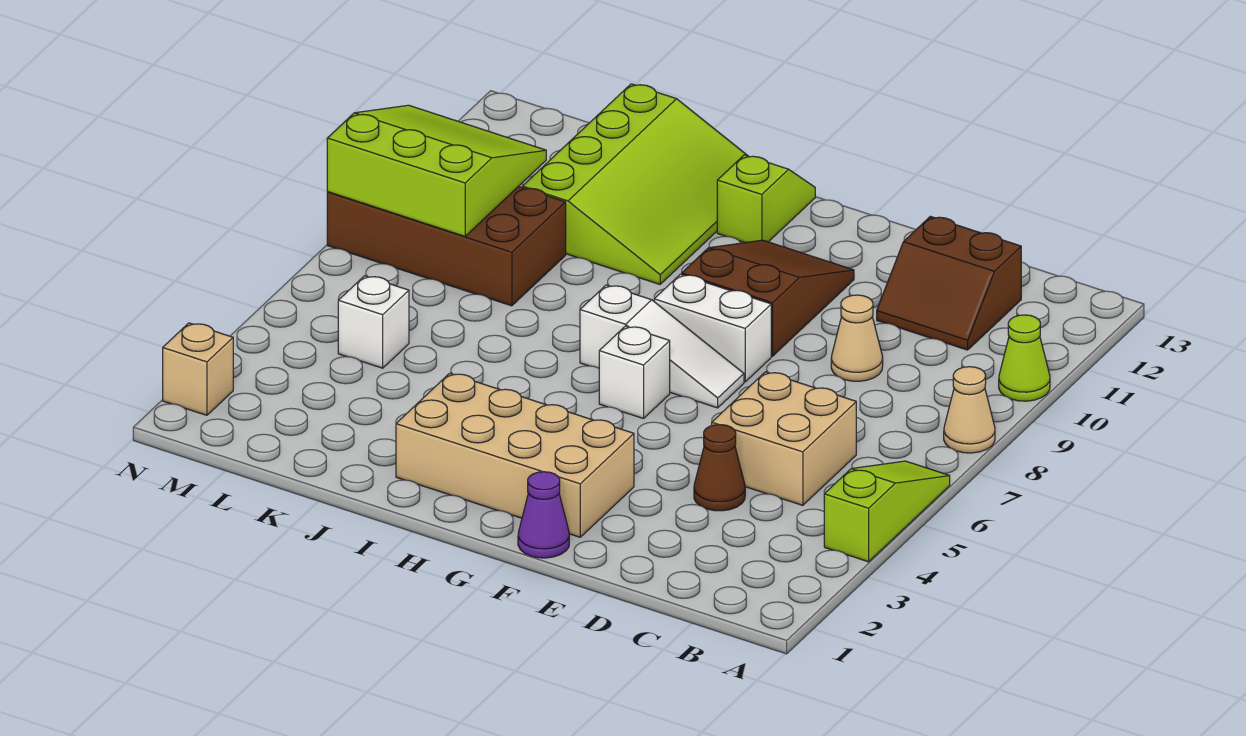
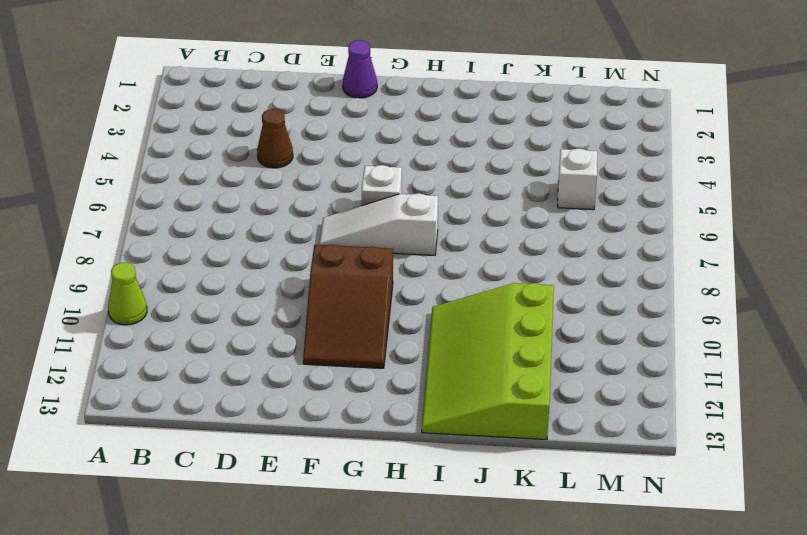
none -> lime 1x3 slope [824,461,950,562]
none -> tan 1x1 cone [944,367,995,453]
none -> tan 2x2 brick [712,372,856,505]

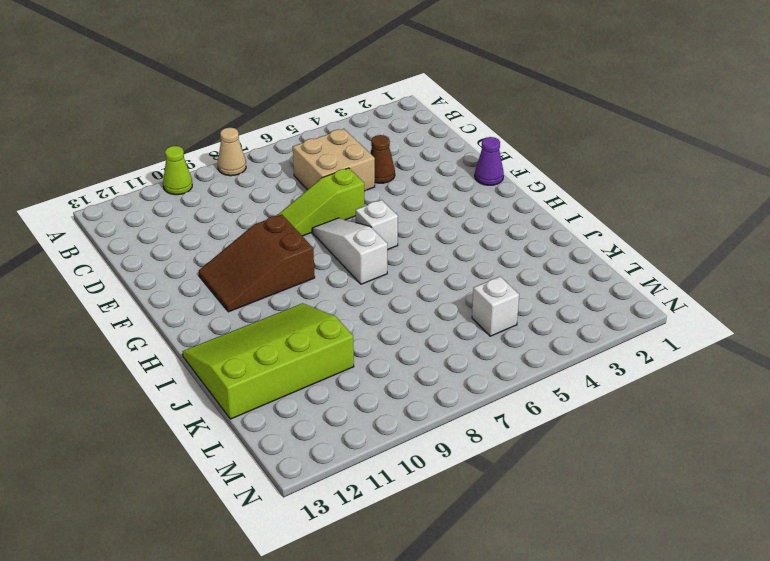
lime 1x3 slope [277,168,364,236] -> lime 1x3 slope moved to [824,461,950,562]
none -> brown 2x2 slope [877,216,1021,350]
none -> tan 1x1 cone [831,295,883,381]
none -> tan 2x4 brick [396,373,634,537]

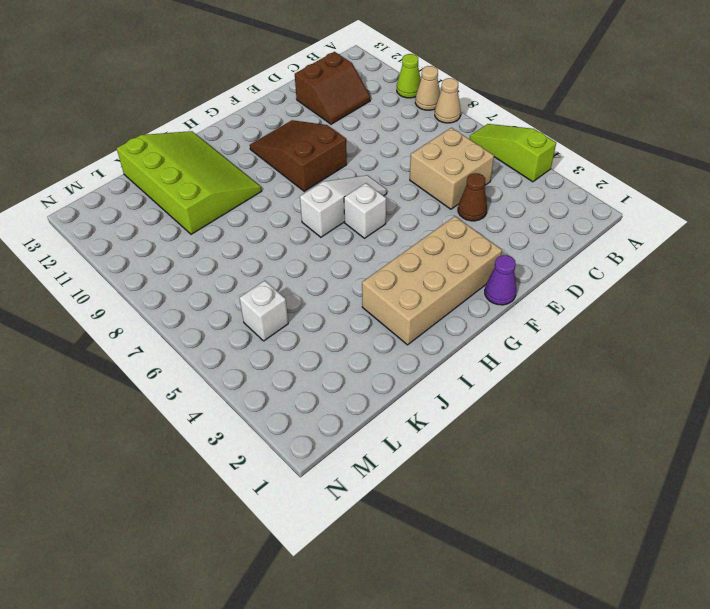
tan 1x1 cone [415,66,440,110] -> tan 1x1 cone moved to [831,295,883,381]
none -> white 1x2 brick [654,274,771,382]
none -> lime 1x2 slope [717,155,815,243]
none -> brown 2x4 brick [327,186,566,306]

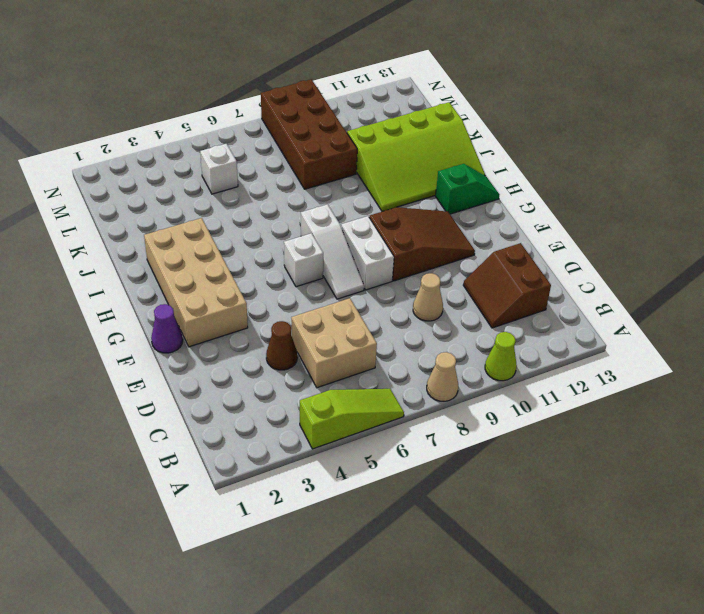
green 1x2 slope [436,164,500,214] -> lime 1x2 slope [717,155,815,243]
none -> tan 1x1 brick [163,323,233,415]
none -> lime 3x3 slope [327,105,546,236]

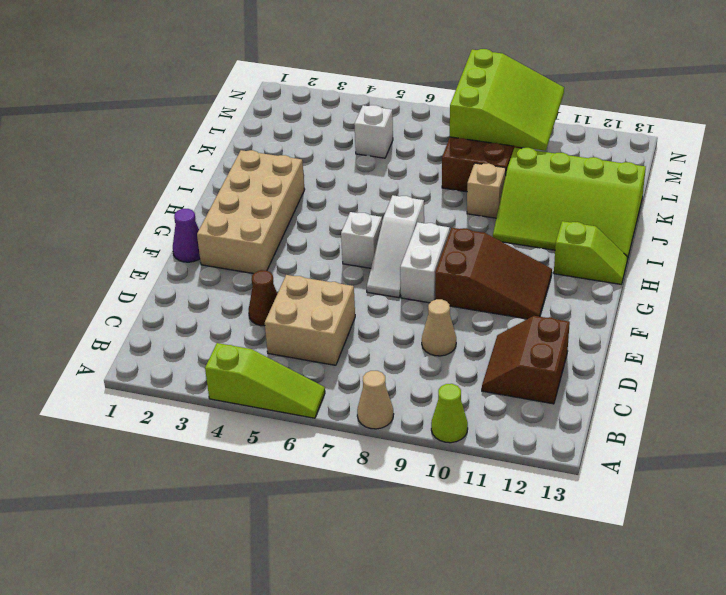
tan 1x1 brick [467,163,506,218] -> tan 1x1 brick moved to [163,323,233,415]

